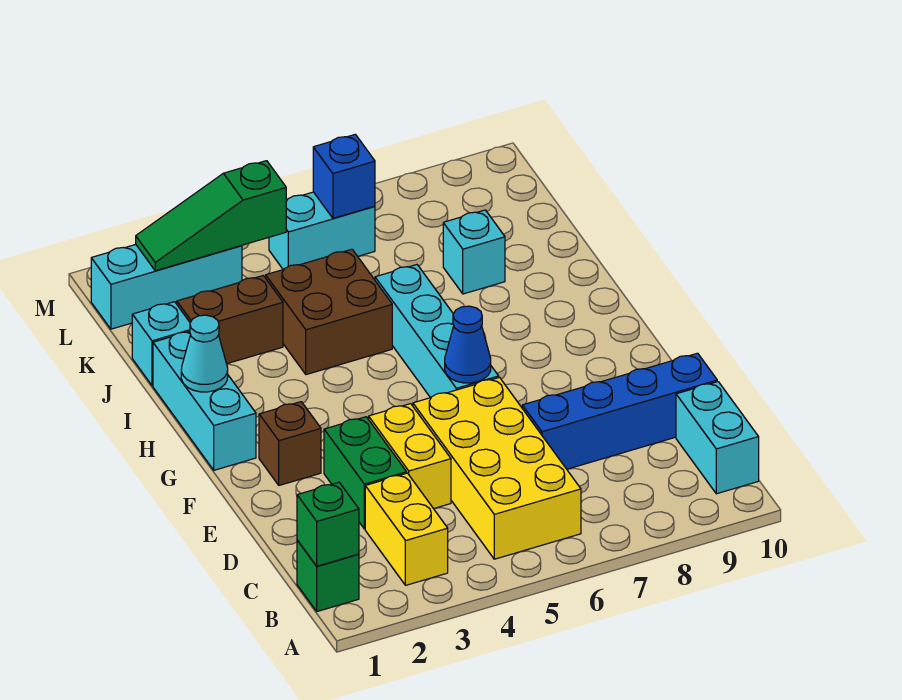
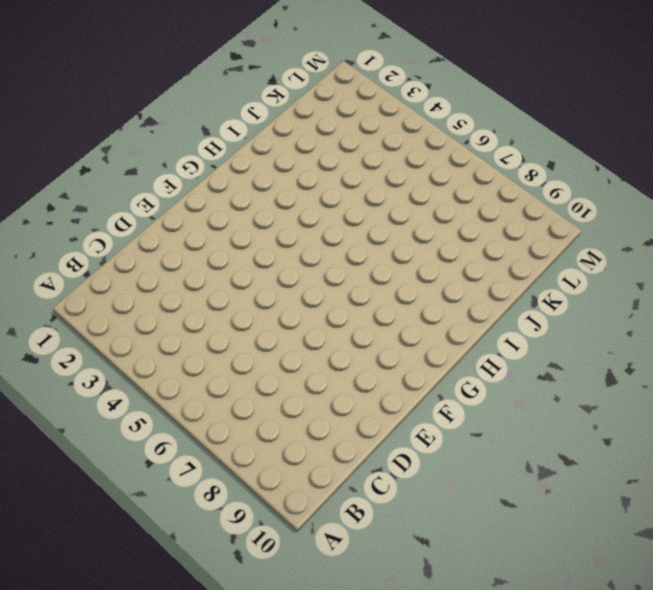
none -> green 1x1 brick [297,540,359,611]
none -> yellow 1x2 brick [365,473,448,585]
none -> yellow 2x4 brick [413,377,581,559]

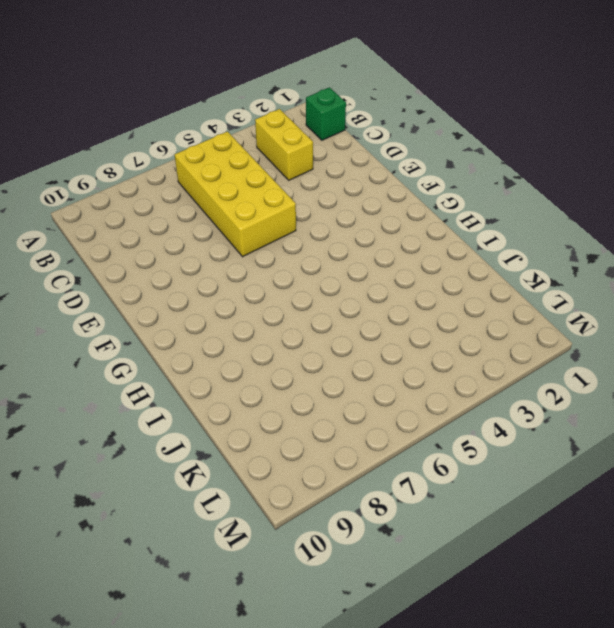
none -> cyan 1x2 brick [676,382,759,494]
none -> green 1x2 brick [324,417,407,529]
none -> yellow 1x2 brick [369,404,451,509]

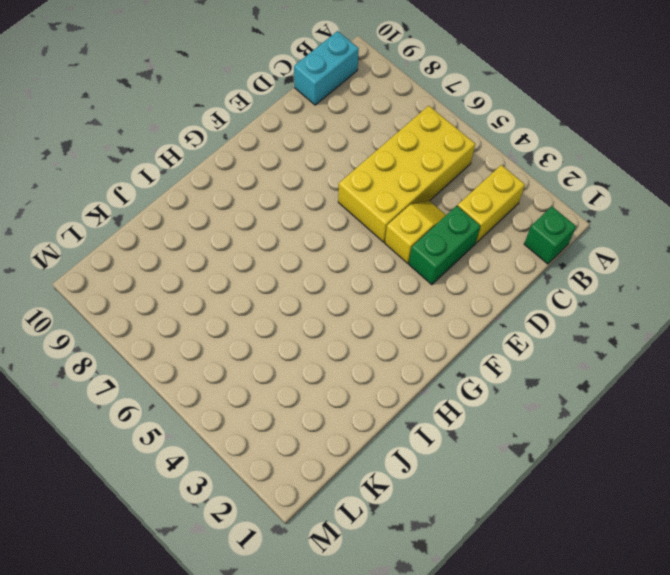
yellow 1x2 slope [385,201,446,263] -> yellow 1x2 brick [369,404,451,509]
none -> blue 1x4 brick [522,353,717,469]
none -> brown 1x1 brick [259,402,321,485]
none -> cyan 1x4 brick [375,265,499,398]

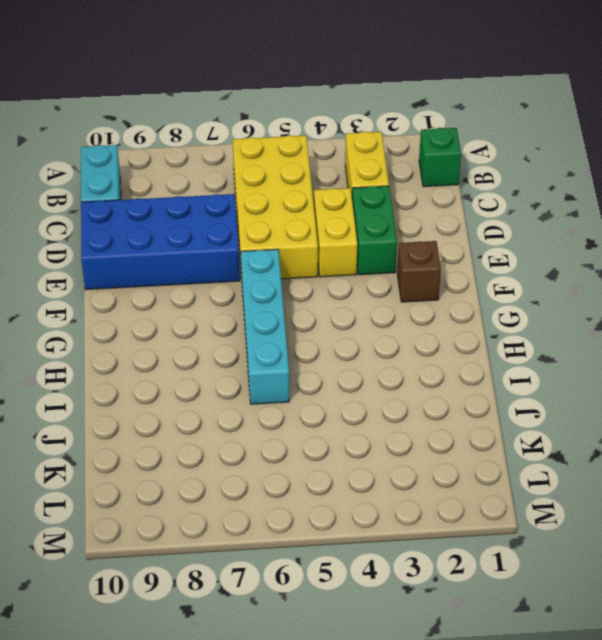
blue 2x4 brick [81,194,240,290] -> blue 1x4 brick [522,353,717,469]
none -> cyan 1x3 brick [153,332,256,470]
none -> brown 2x2 brick [266,249,392,375]
none -> cyan 1x1 brick [132,302,190,386]

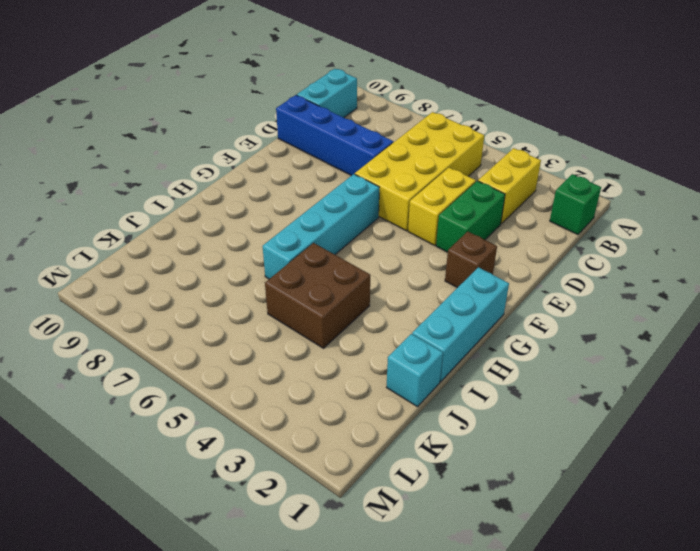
none -> brown 1x2 brick [177,276,283,364]
none -> cyan 1x1 brick [443,210,505,294]
none -> cyan 1x3 brick [91,245,242,329]

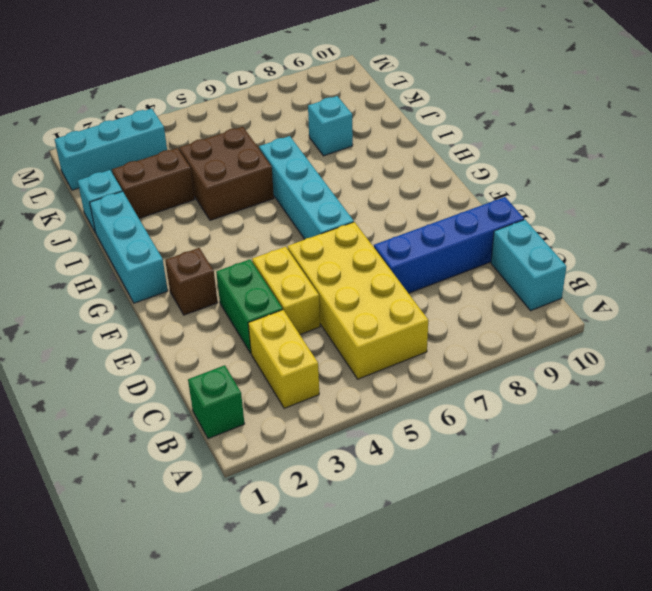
none -> cyan 1x2 brick [269,192,375,270]
none -> green 1x1 brick [297,482,359,566]
none -> blue 1x1 cone [445,306,491,383]

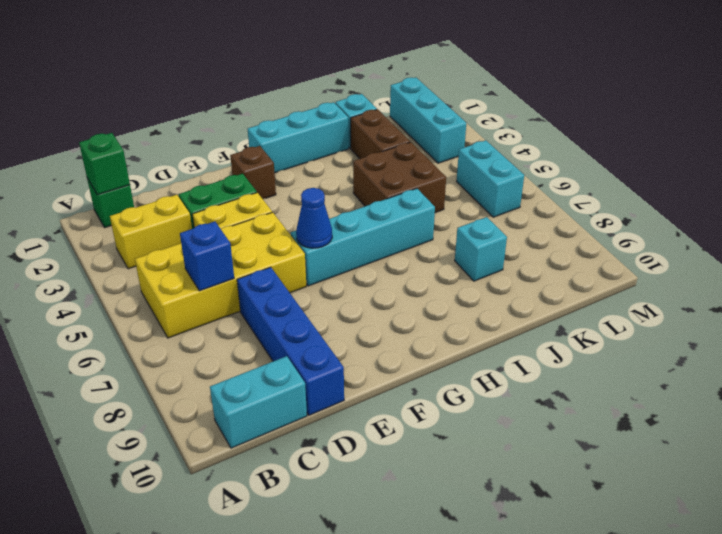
blue 1x1 brick [180,222,234,291] -> blue 1x1 brick moved to [313,134,375,218]
none -> cyan 1x1 cone [181,315,228,392]
none -> green 1x3 slope [136,161,286,271]

